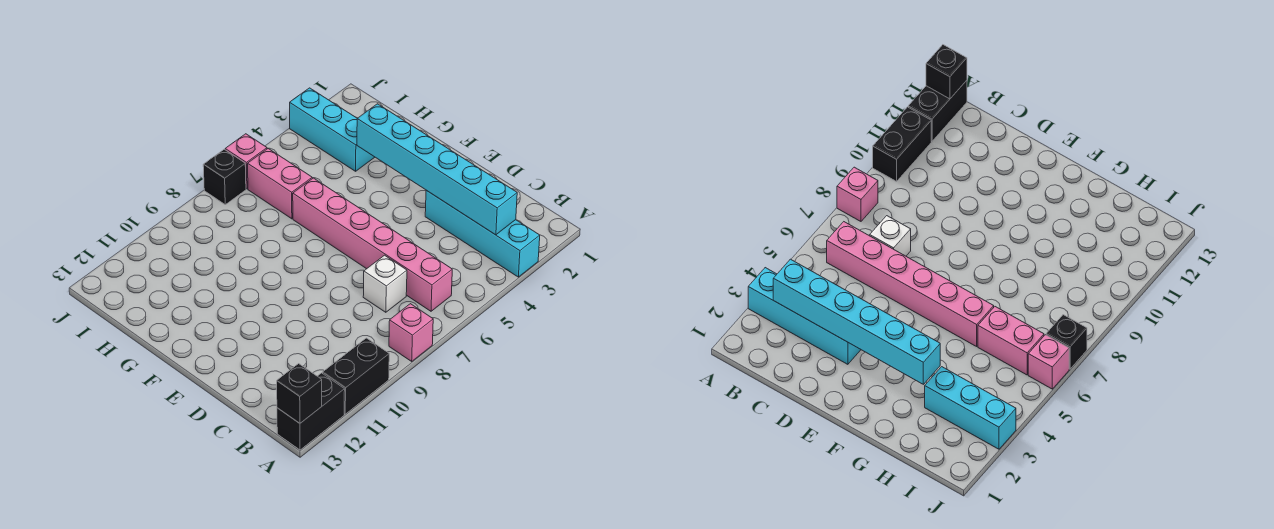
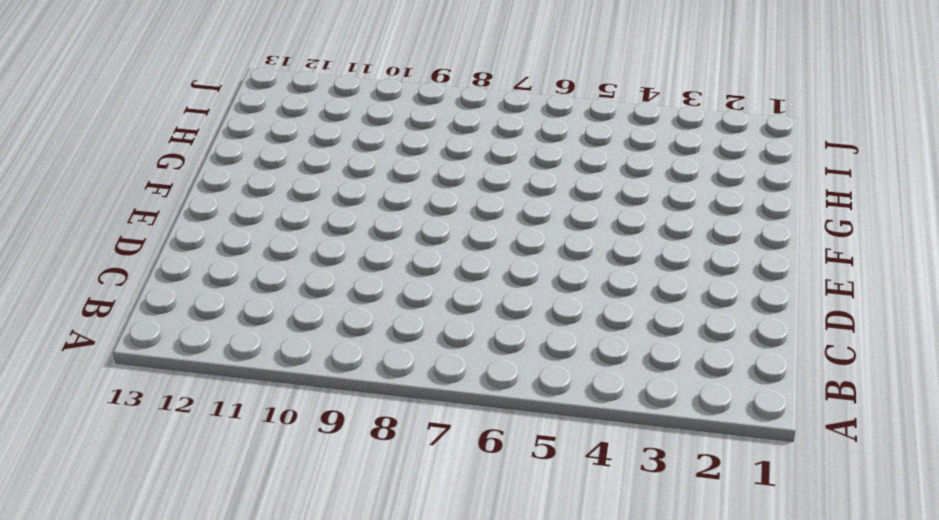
none -> cyan 1x4 brick [425,190,540,277]
none -> pink 1x1 brick [389,304,433,361]
none -> black 1x2 brick [323,338,389,414]

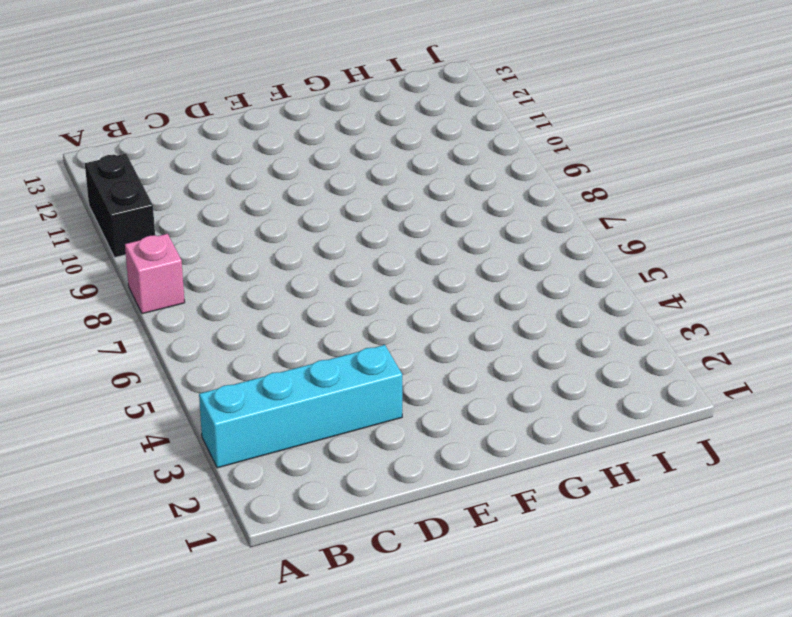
none -> black 1x2 brick [277,373,345,450]
none -> pink 1x6 brick [293,178,452,311]
none -> white 1x1 brick [363,255,407,312]

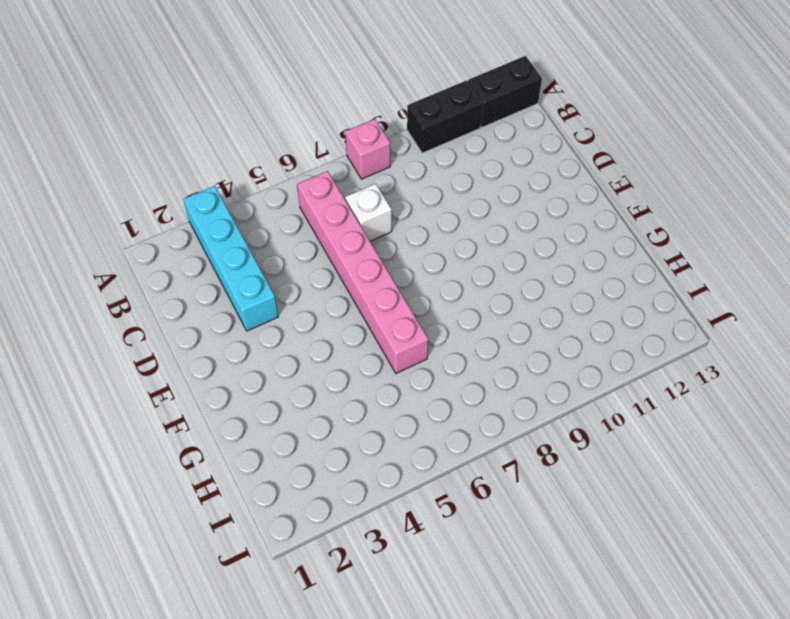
none -> cyan 1x3 brick [290,88,375,171]
none -> pink 1x2 brick [248,148,312,219]
none -> pink 1x1 brick [225,134,267,189]

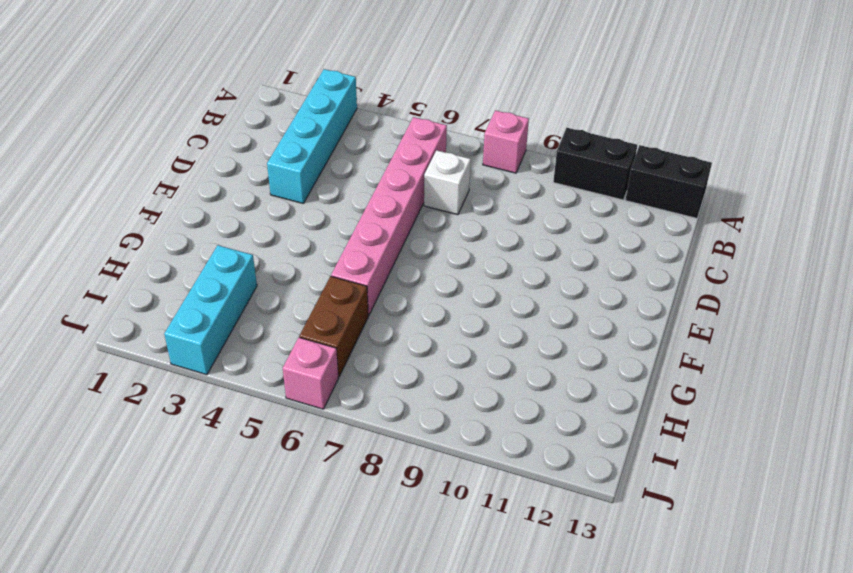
brown 1x2 brick [299,276,368,377] -> pink 1x2 brick [248,148,312,219]
none -> black 1x1 brick [203,149,246,205]
none -> black 1x1 brick [277,364,322,423]
none -> cyan 1x6 brick [357,104,517,235]

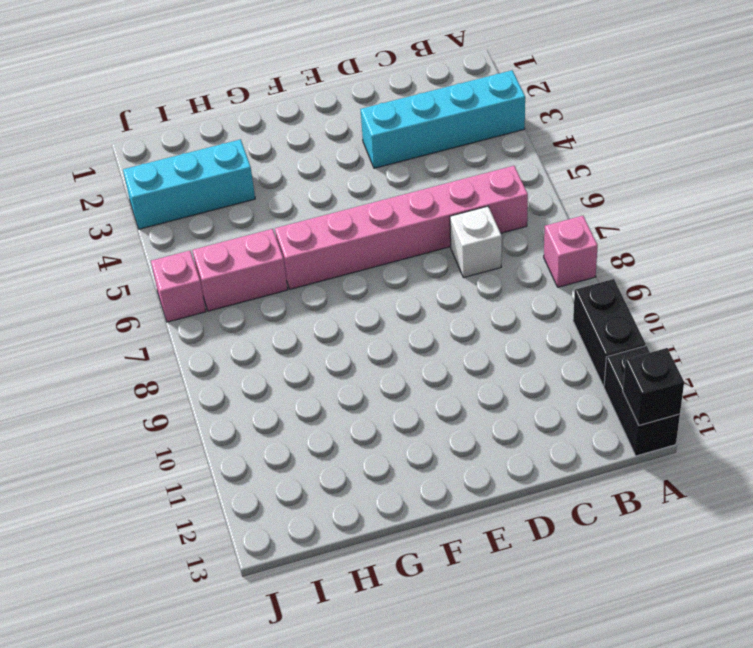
none -> black 1x1 brick [203,149,246,205]
none -> cyan 1x6 brick [357,104,517,235]

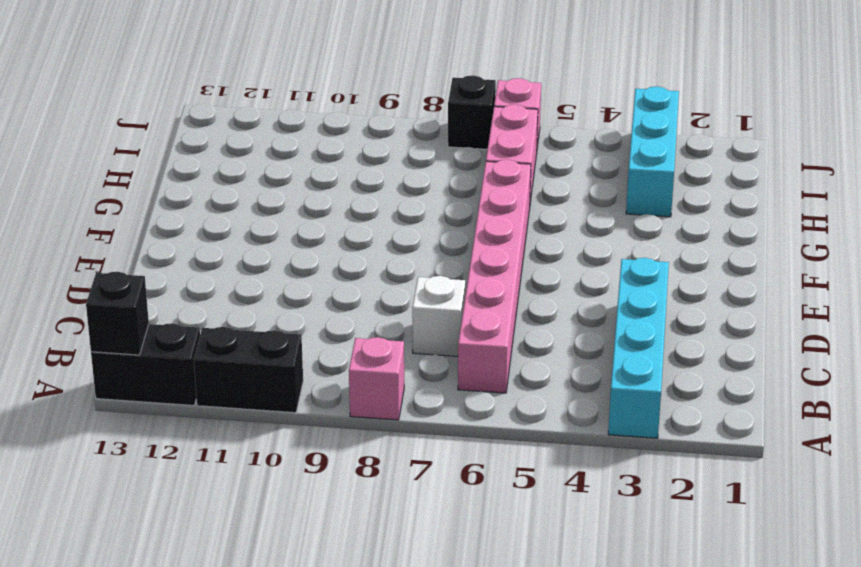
none -> cyan 1x6 brick [357,104,517,235]

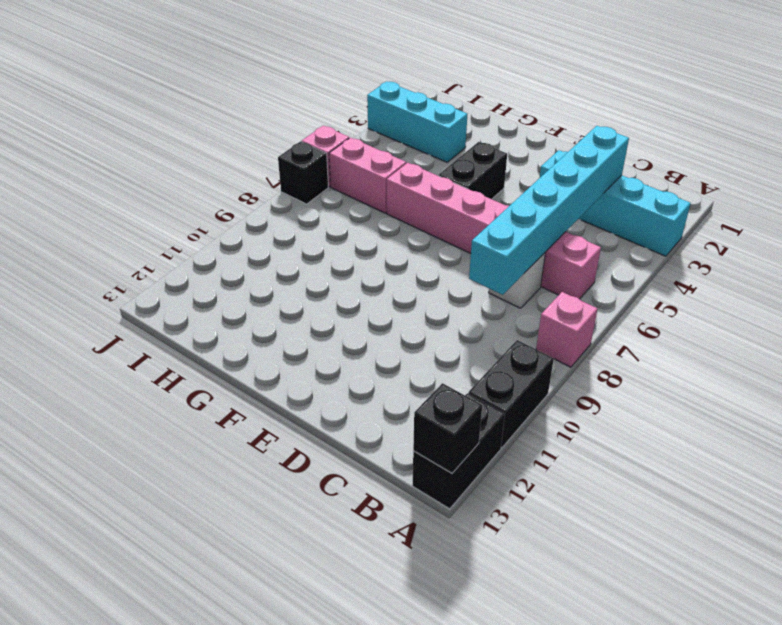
cyan 1x6 brick [469,126,629,295] -> cyan 1x6 brick turned to [357,104,517,235]
black 1x2 brick [439,142,507,199] -> none

